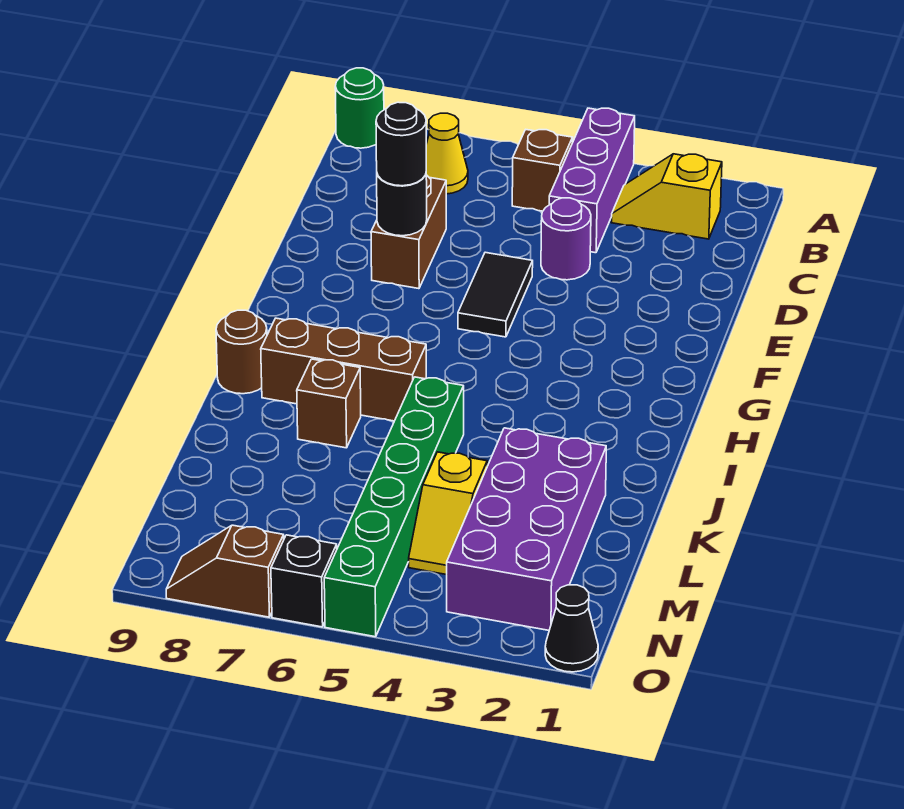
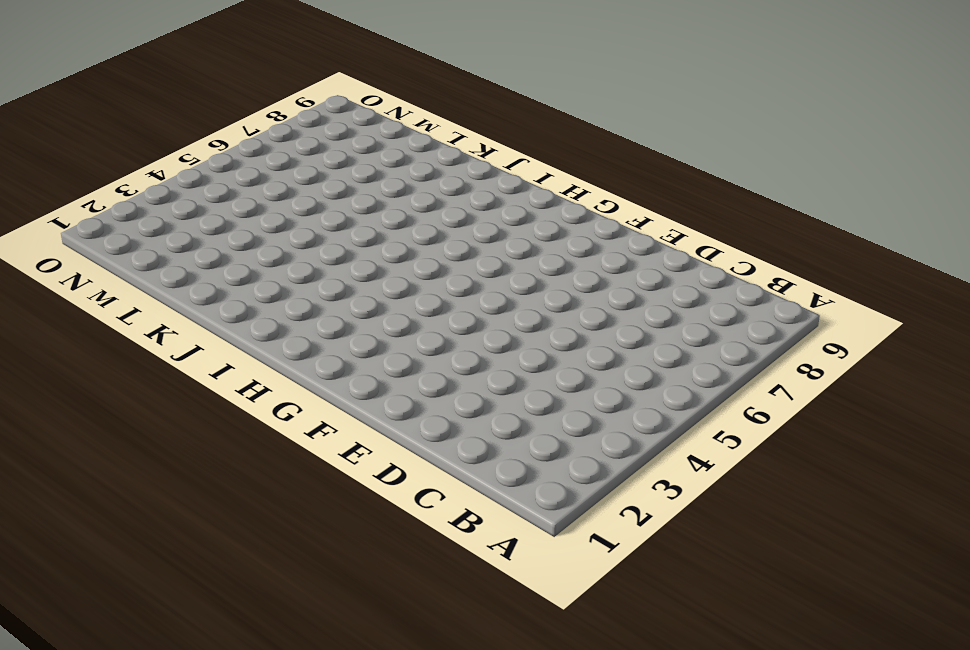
none -> purple 1x3 brick [549,108,635,253]
none -> green 1x1 round brick [335,68,384,148]
none -> yellow 1x2 slope [611,154,722,239]

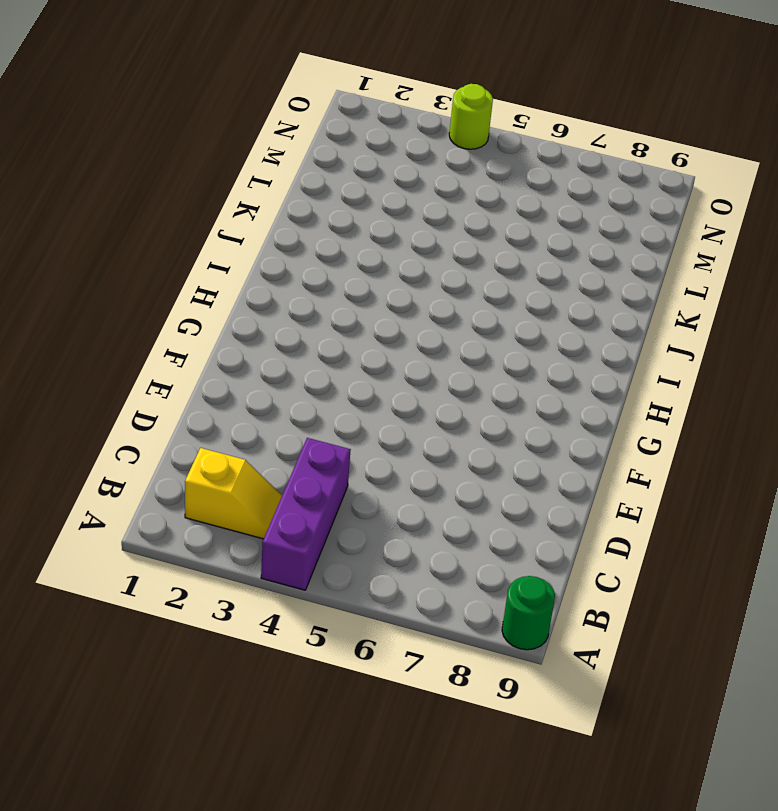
lime 1x1 round brick [449,84,493,149] -> none
none -> brown 1x1 brick [512,130,573,211]
none -> yellow 1x1 cone [426,113,468,194]
none -> purple 1x1 round brick [541,198,591,280]

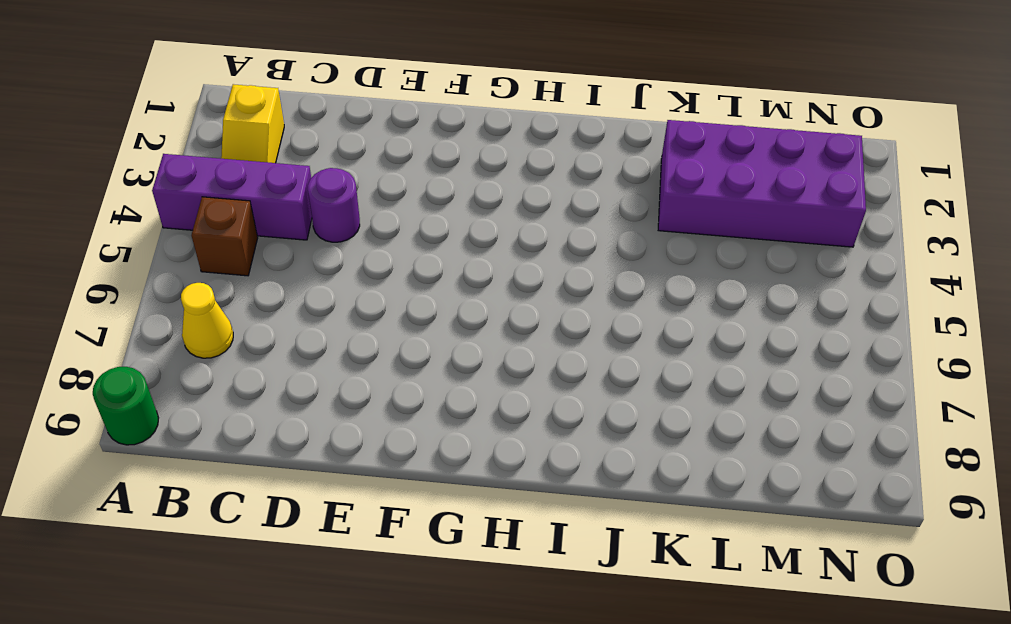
none -> brown 1x2 brick [371,175,446,289]
none -> black 1x2 tile [458,252,533,337]
none -> brown 1x3 brick [261,318,426,421]

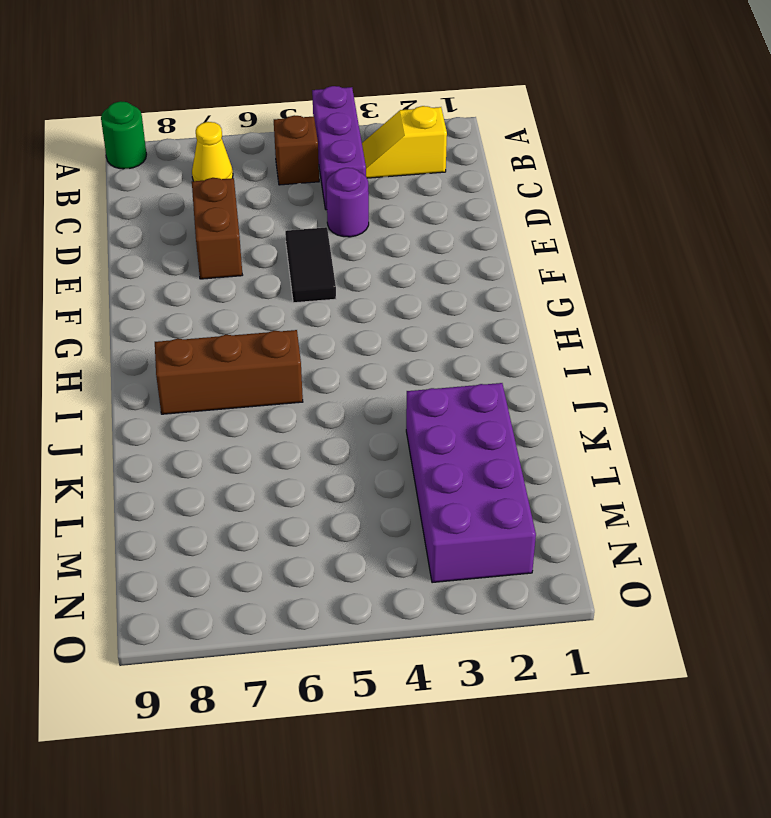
none -> brown 1x1 round brick [216,310,267,394]
none -> green 1x6 brick [324,377,464,637]
none -> brown 1x1 brick [297,359,361,448]

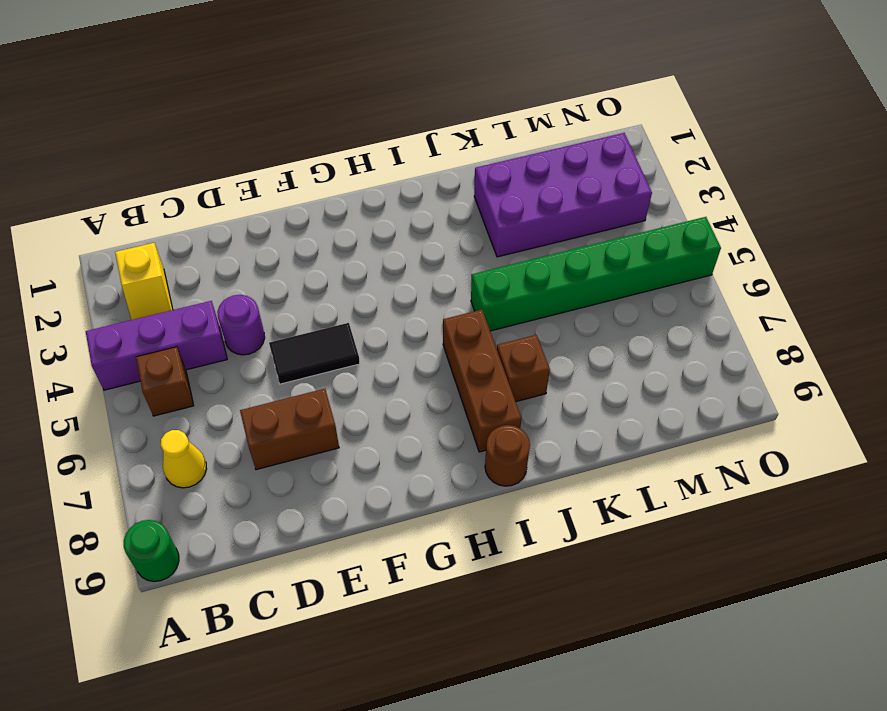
none -> yellow 1x2 slope [409,452,487,575]
none -> black 1x1 cone [545,585,598,672]
none -> black 1x1 brick [271,535,337,627]

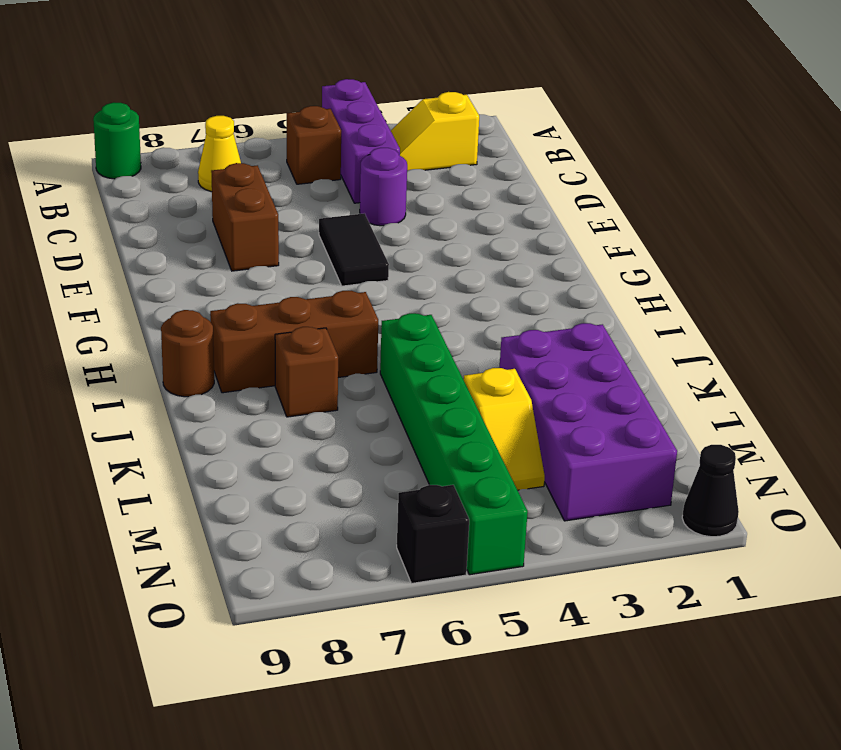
none -> brown 1x2 slope [166,525,284,617]
none -> black 1x1 round brick [377,174,427,236]
none -> black 1x1 round brick [376,102,426,186]

